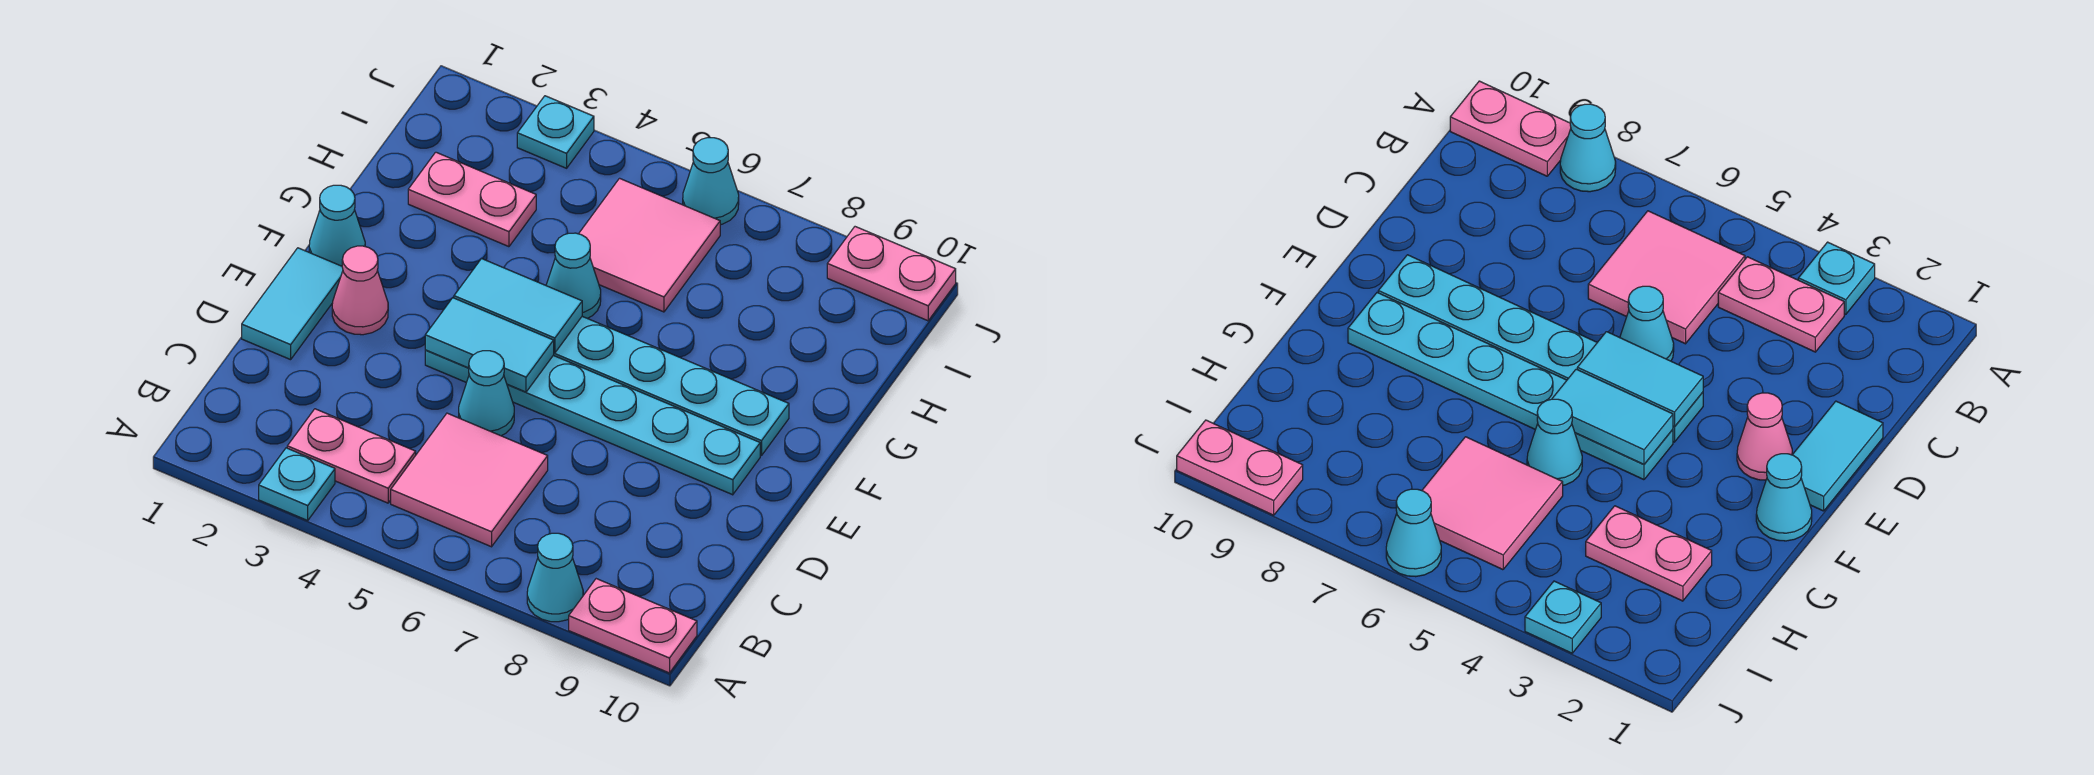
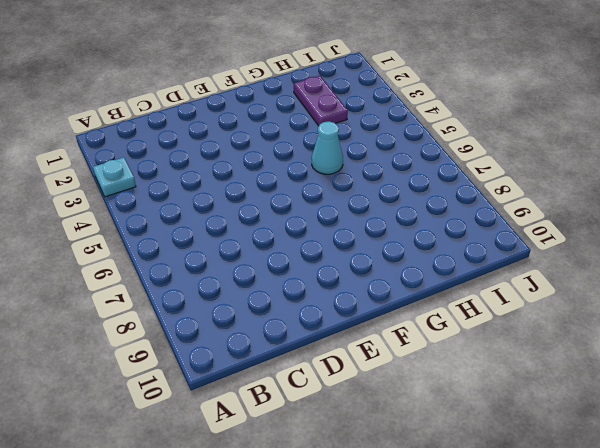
purple 1x2 plate [294,76,348,126] -> pink 1x2 plate [408,152,536,247]
none -> cyan 1x1 cone [527,533,583,622]
none -> pink 1x2 plate [569,579,697,673]
none -> pink 1x2 plate [287,409,416,503]

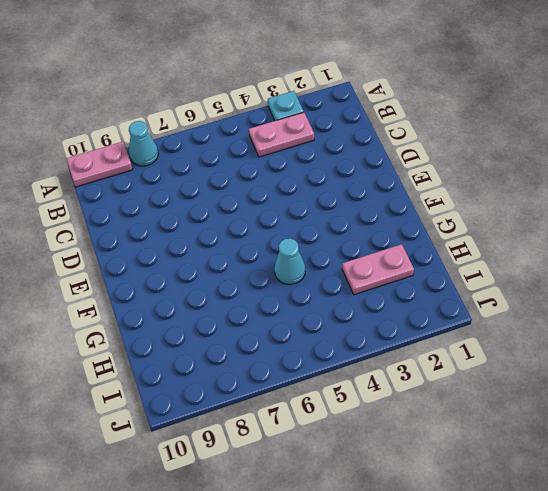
none -> pink 2x2 tile [391,413,548,547]
none -> cyan 1x2 tile [242,248,343,360]
none -> cyan 1x1 cone [459,351,514,436]

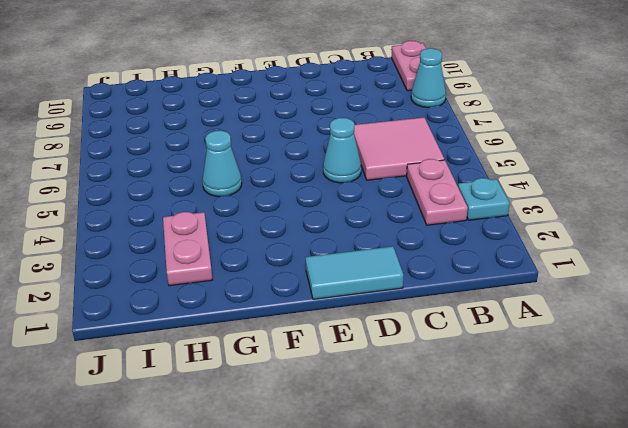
none -> pink 1x1 cone [332,246,388,335]
none -> cyan 1x6 plate [425,350,760,495]
none -> cyan 1x1 cone [309,185,365,266]

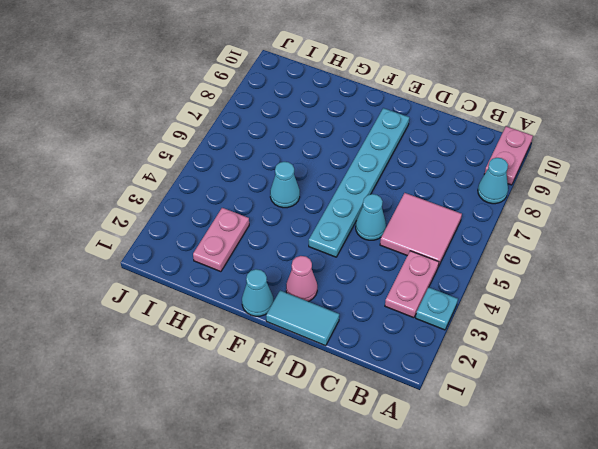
none -> cyan 1x6 plate [554,316,789,456]
none -> pink 2x2 tile [579,178,720,312]
none -> cyan 1x1 plate [517,96,594,168]

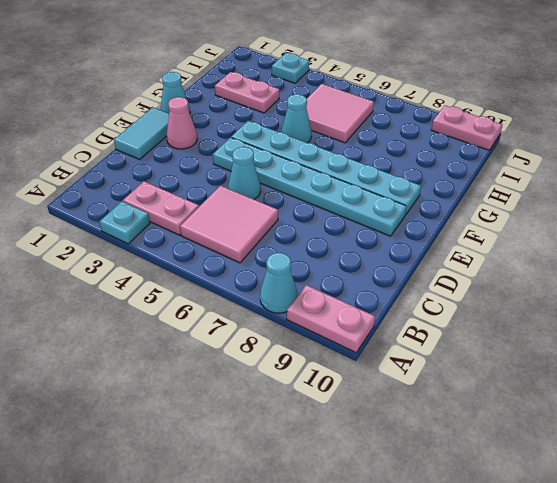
none -> cyan 1x1 cone [683,138,739,225]
none -> cyan 1x2 tile [425,298,554,392]
none -> cyan 1x2 tile [454,259,582,353]

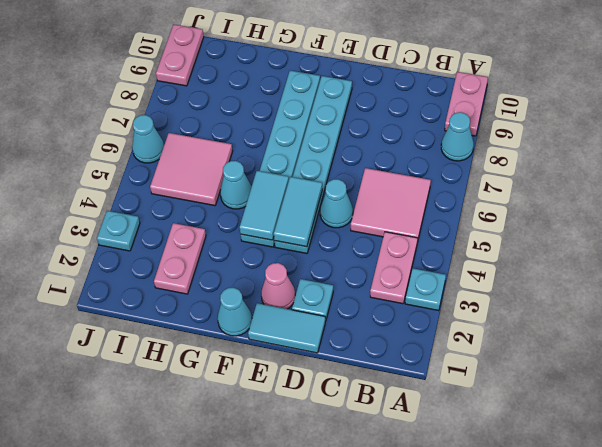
cyan 1x1 plate [292,279,333,321] -> none

